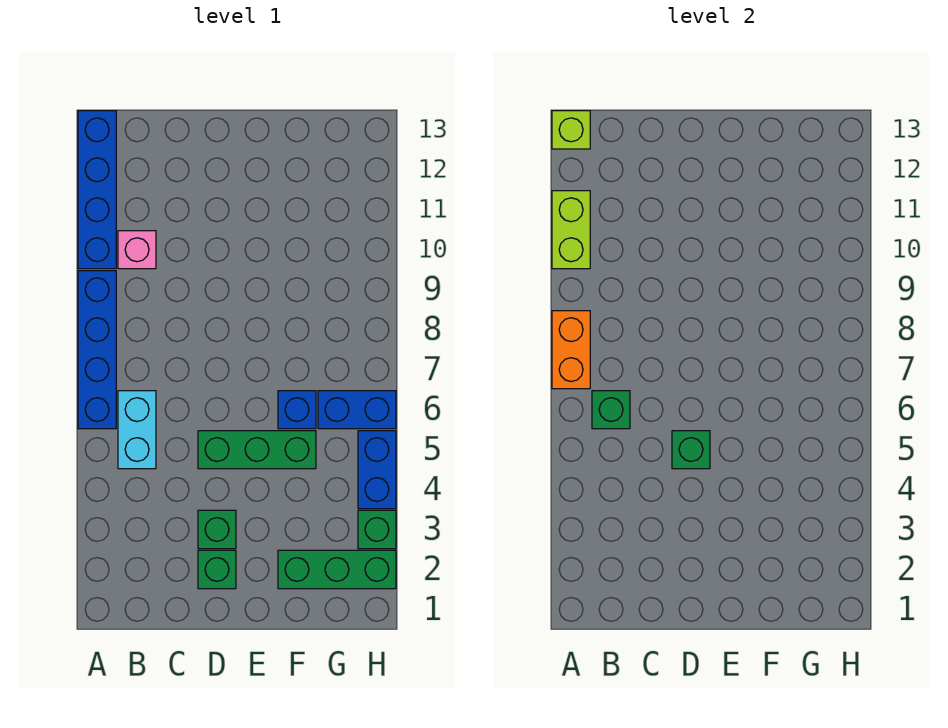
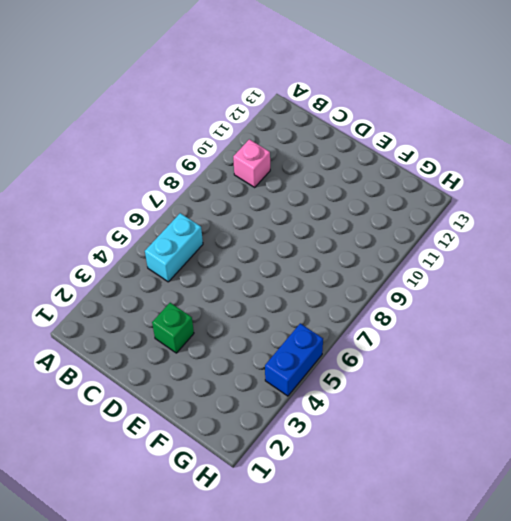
none -> blue 1x4 brick [78,271,116,429]
none -> blue 1x4 brick [78,111,116,269]
none -> green 1x1 brick [198,550,236,589]

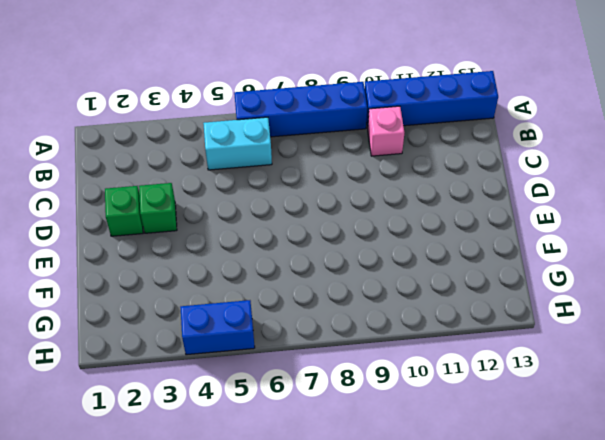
none -> green 1x3 brick [198,431,316,469]
none -> green 1x3 brick [278,550,396,589]
none -> blue 1x1 brick [278,391,316,429]

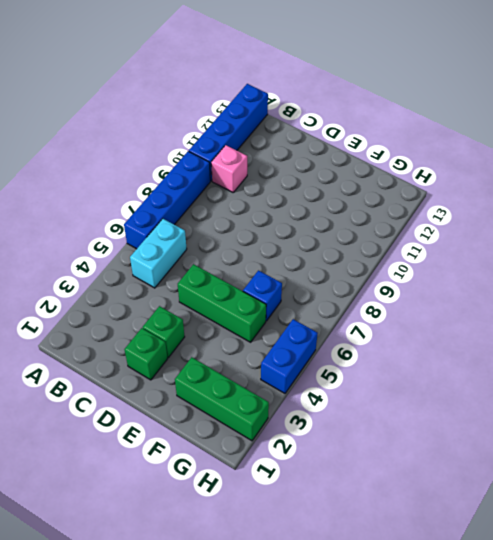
none -> blue 1x2 brick [318,391,396,429]
none -> green 1x1 brick [358,510,396,549]
none -> orange 1x2 brick [552,311,590,389]

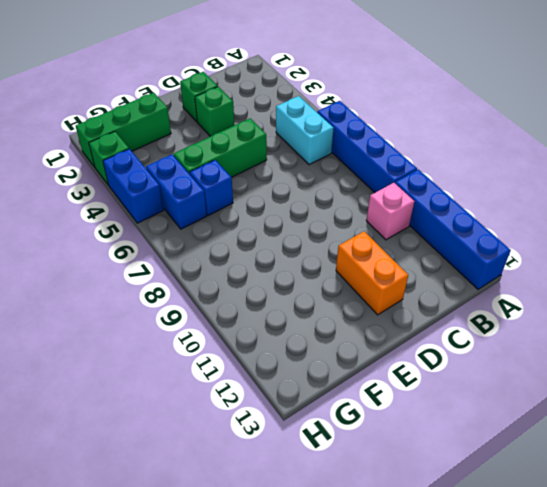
orange 1x2 brick [336,231,408,315] -> orange 1x2 brick moved to [552,311,590,389]
blue 1x2 brick [146,154,207,229] -> blue 1x2 brick turned to [318,391,396,429]
none -> lime 1x2 brick [552,191,590,269]
none -> lime 1x1 brick [552,111,590,149]
none -> green 1x1 brick [592,391,630,429]

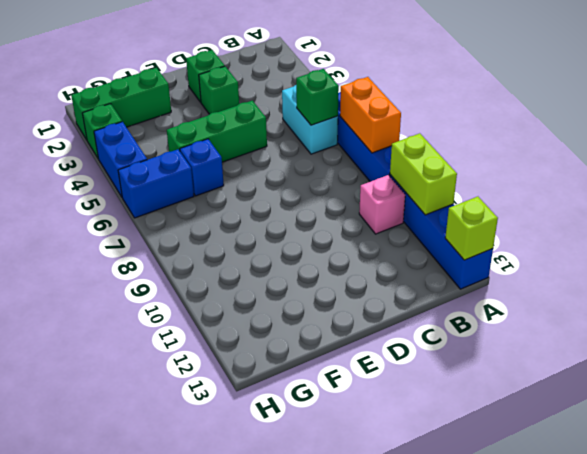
none -> green 1x1 brick [672,431,710,469]

